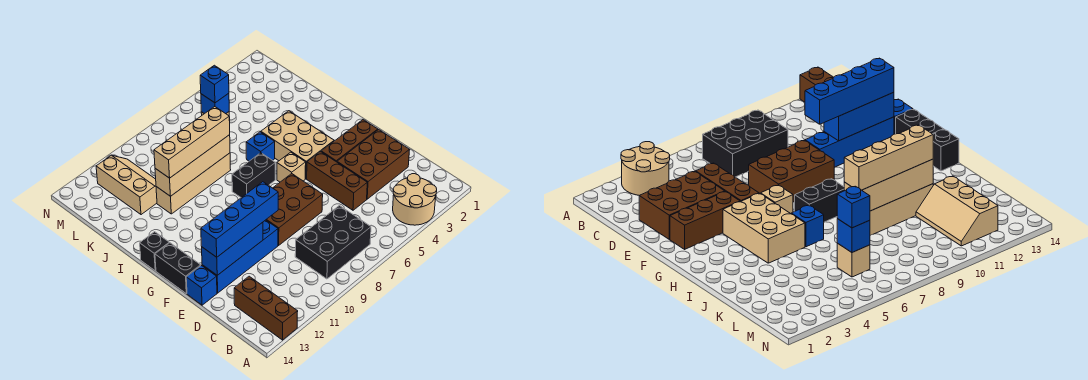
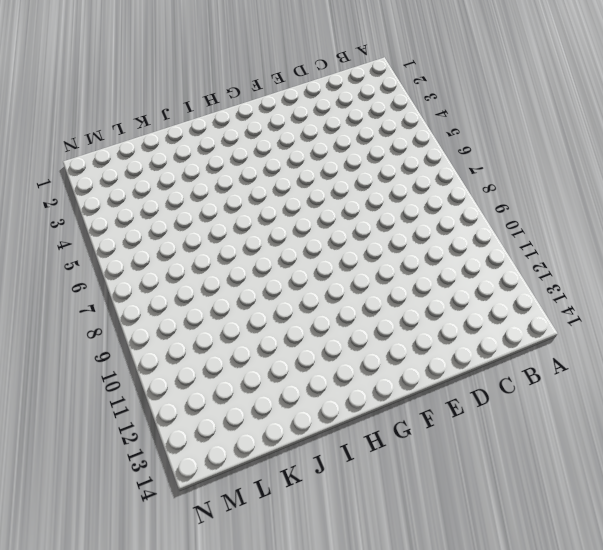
none -> tan 2x2 round brick [393,174,437,225]
none -> brown 1x3 brick [234,276,298,340]
none -> black 2x3 brick [295,206,371,279]

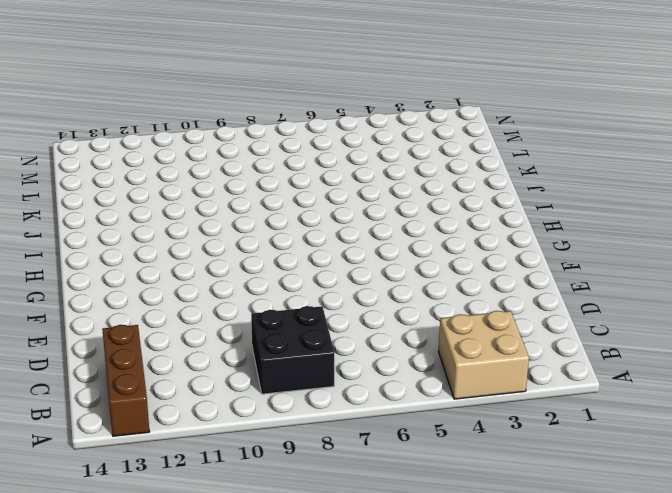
tan 2x2 brick [438,311,529,399] -> tan 2x2 round brick [393,174,437,225]
black 2x2 brick [251,306,334,394] -> black 2x3 brick [295,206,371,279]
none -> brown 2x3 brick [337,130,410,199]
none -> brown 1x3 brick [307,152,367,210]
none -> brown 2x3 brick [266,174,323,245]

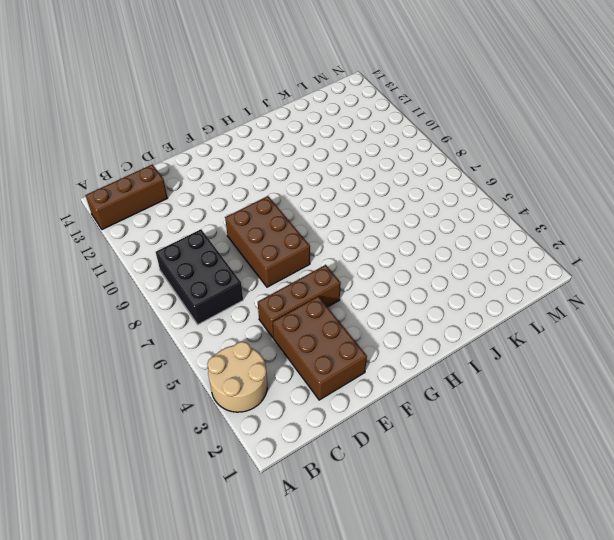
none -> blue 1x4 brick [202,220,278,293]
none -> blue 1x1 brick [186,266,217,305]
none -> brown 1x3 brick [321,120,378,162]

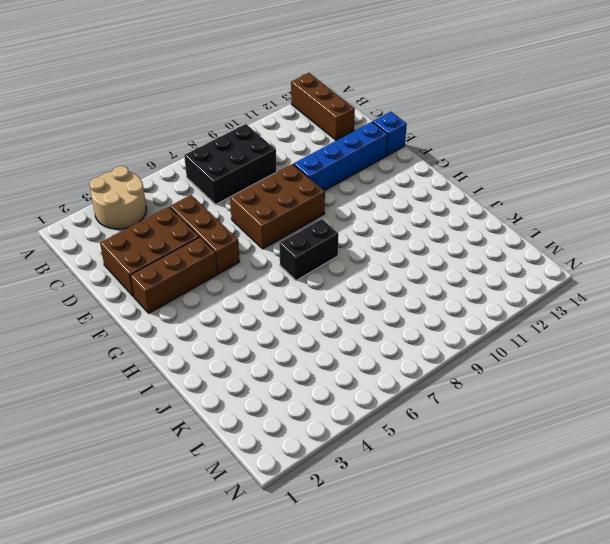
none -> black 1x2 brick [155,243,201,294]
none -> tan 2x3 brick [261,111,334,179]
none -> tan 1x1 brick [277,152,306,182]

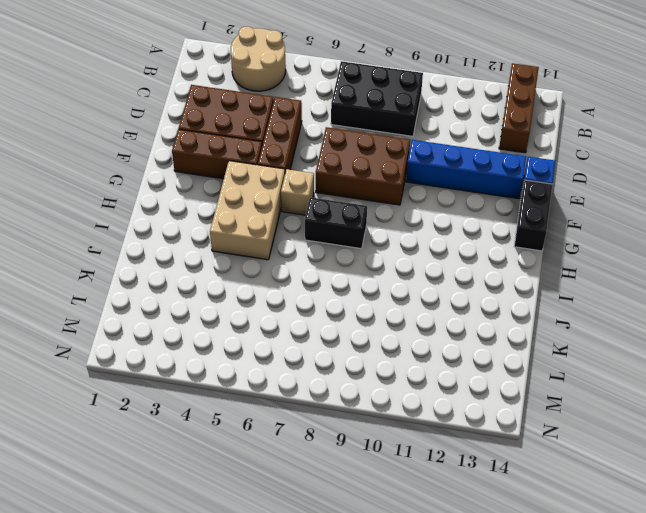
none -> black 1x1 brick [140,232,169,271]
none -> blue 1x1 brick [246,132,275,161]
none -> tan 1x4 brick [156,153,231,214]

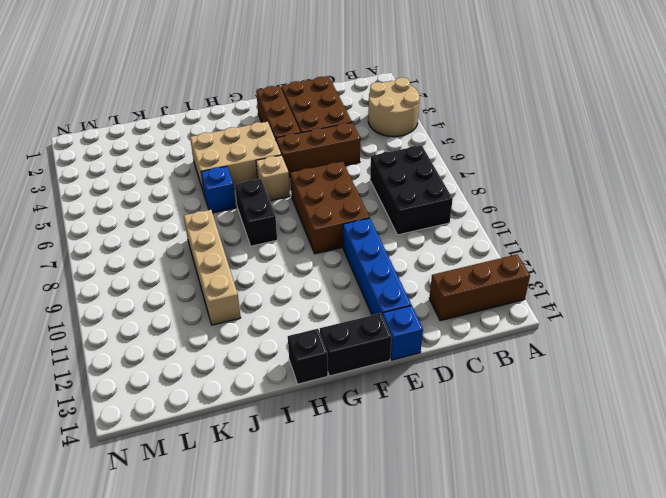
none -> tan 2x3 slope [96,155,157,215]
none -> tan 1x1 brick [837,243,870,277]
none -> blue 1x3 brick [202,222,263,275]

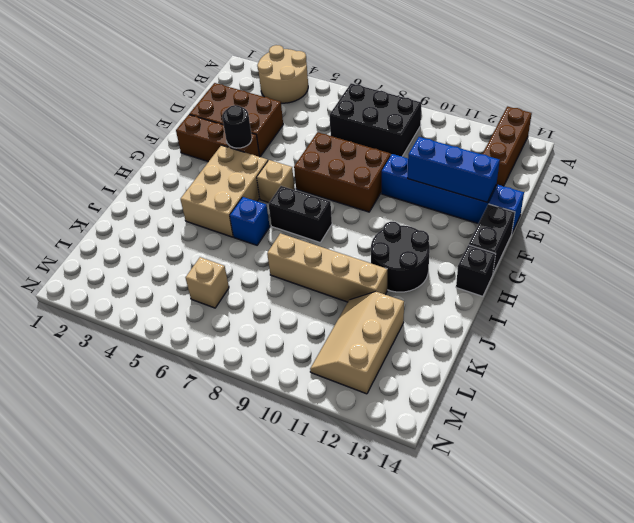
black 1x1 round brick [222,105,252,148] -> none
black 2x2 round brick [371,222,430,292] -> none
none -> brown 1x3 brick [307,152,367,210]
none -> tan 1x4 brick [155,135,230,196]
none -> blue 1x1 brick [201,93,229,114]

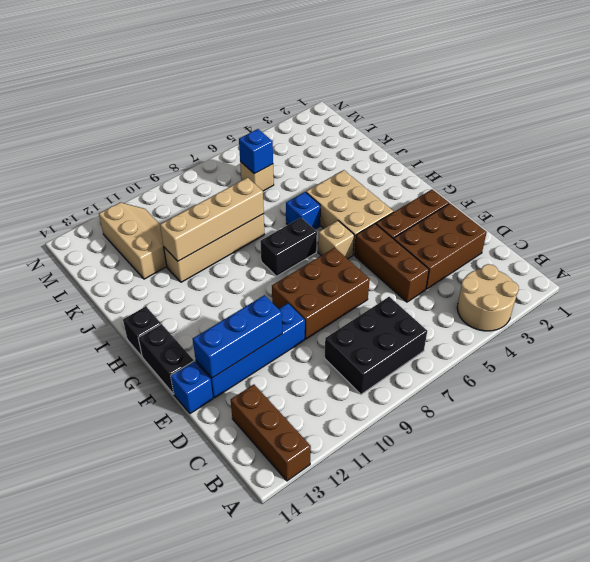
none -> blue 1x4 brick [201,182,278,257]
none -> tan 1x4 brick [154,107,230,178]
none -> blue 1x1 brick [200,65,229,103]

